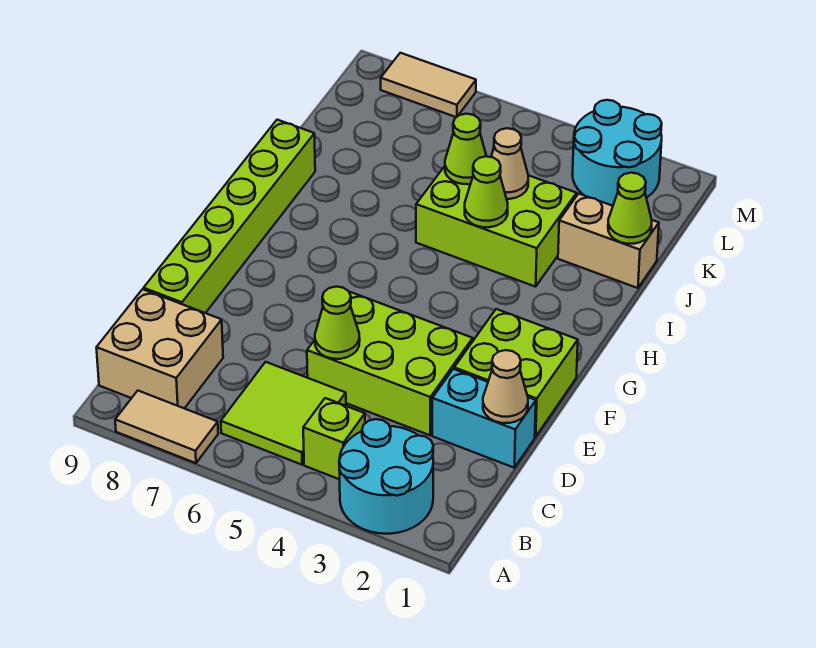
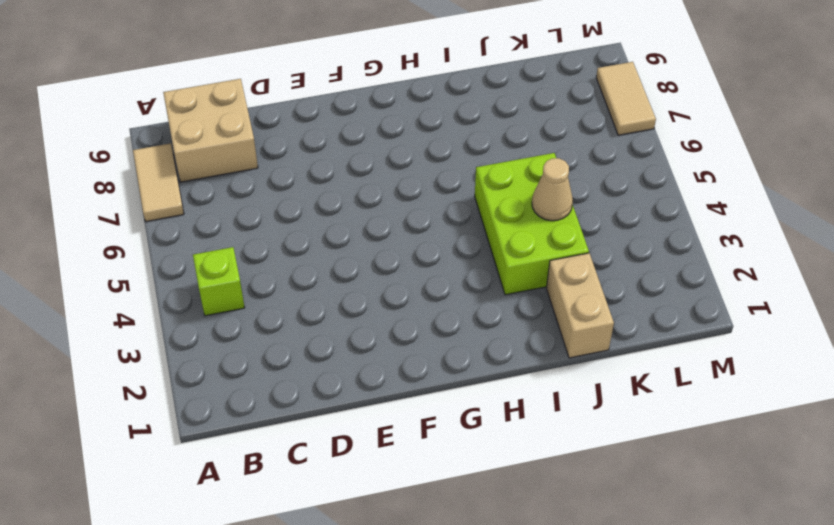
none -> cyan 2x2 round brick [339,419,433,534]
none -> lime 2x2 tile [221,362,346,465]
none -> cyan 1x2 brick [432,369,536,468]

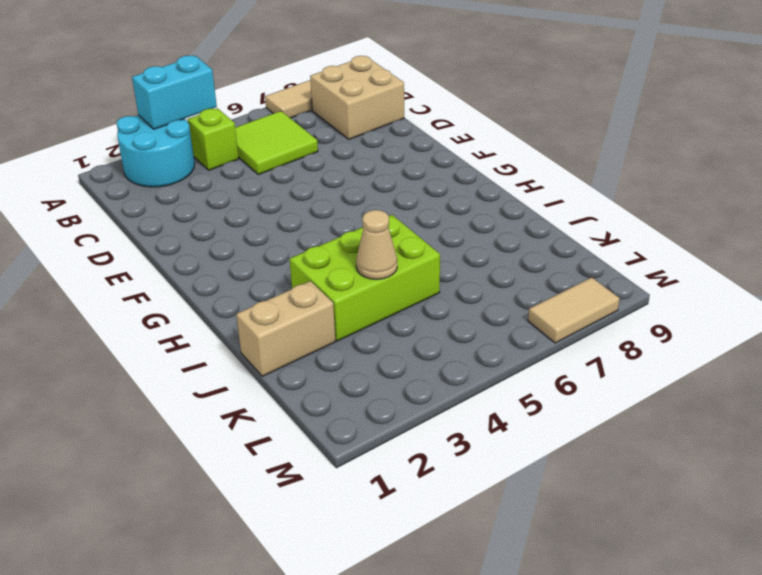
cyan 1x2 brick [132,55,217,129] -> cyan 1x2 brick moved to [432,369,536,468]
none -> lime 2x3 brick [307,292,473,435]
none -> lime 1x6 brick [144,120,315,313]
none -> lime 2x2 brick [454,309,578,437]

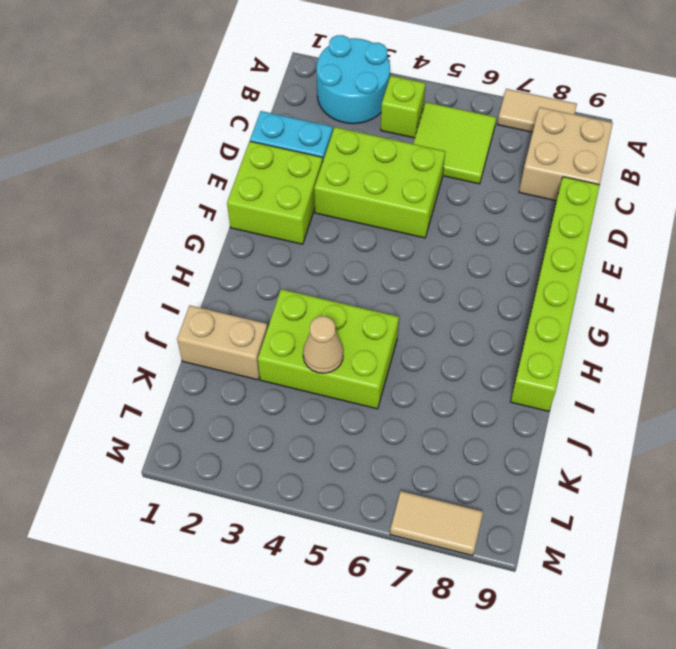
none -> cyan 2x2 round brick [572,100,662,206]
none -> tan 1x1 cone [483,350,528,423]
none -> lime 1x1 cone [315,287,360,359]

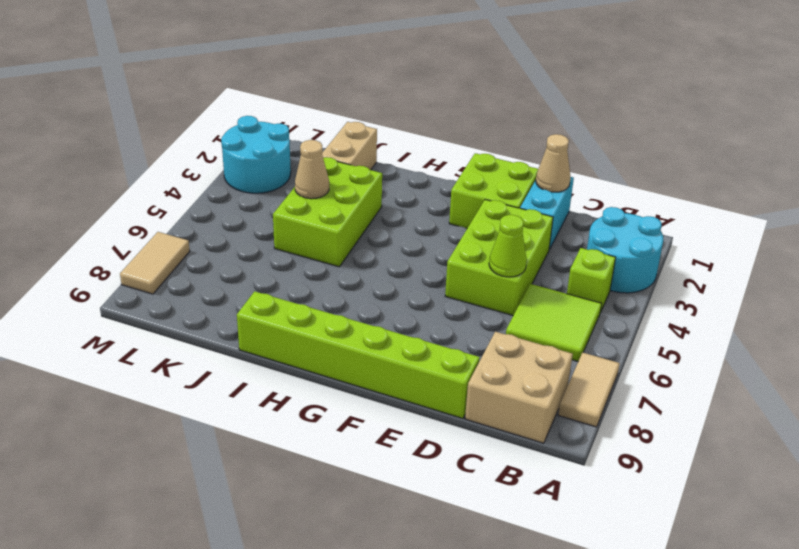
none -> lime 1x1 cone [465,156,508,227]
none -> lime 1x1 cone [608,173,652,244]
none -> lime 1x1 cone [445,114,486,184]

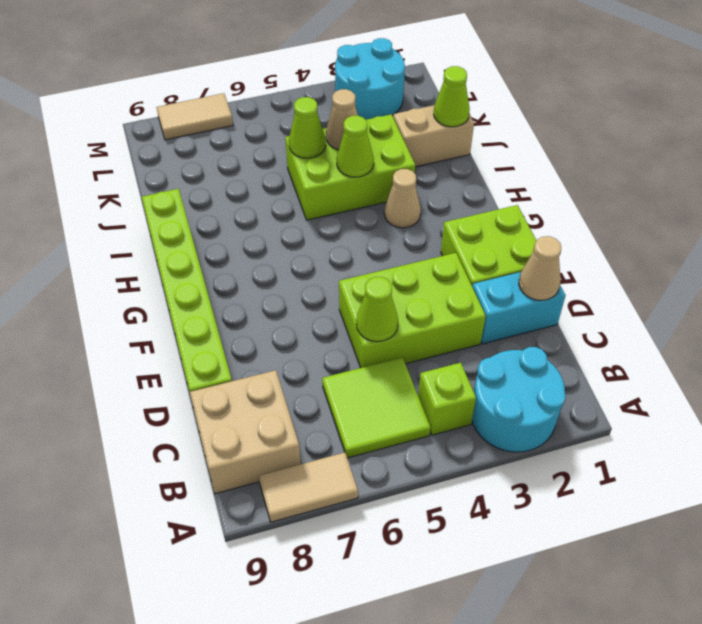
tan 1x1 cone [384,169,421,228] -> none

